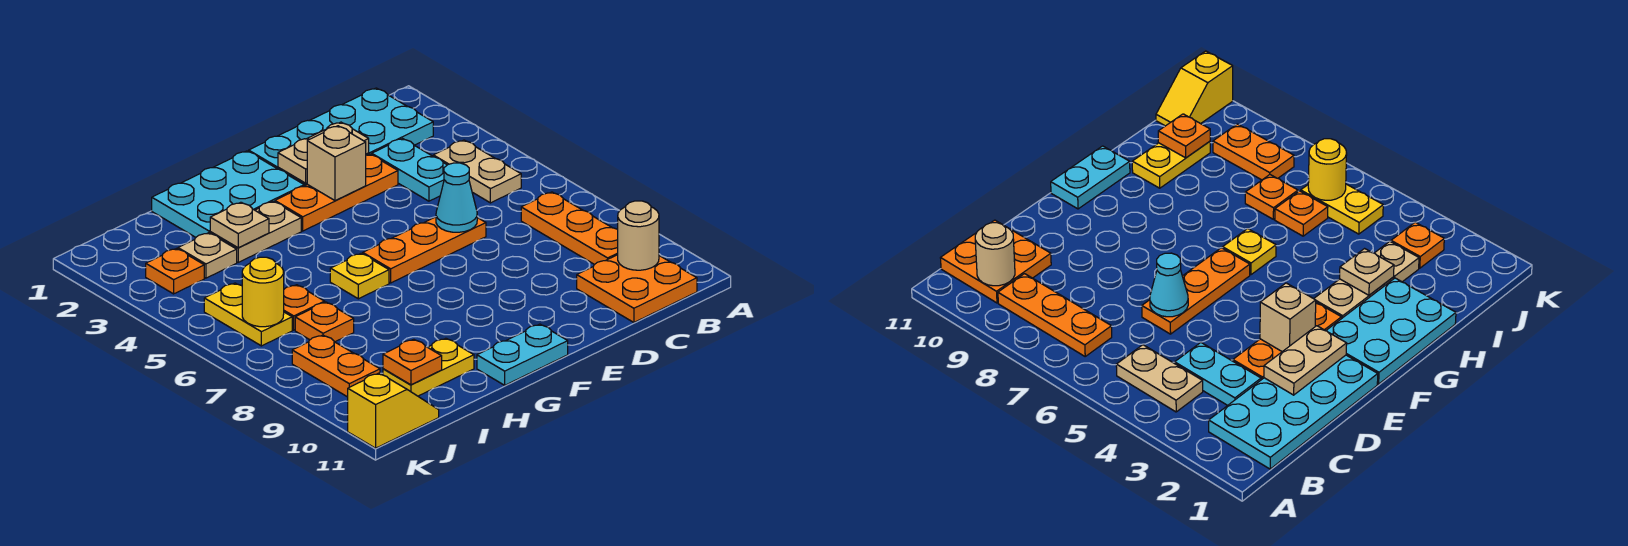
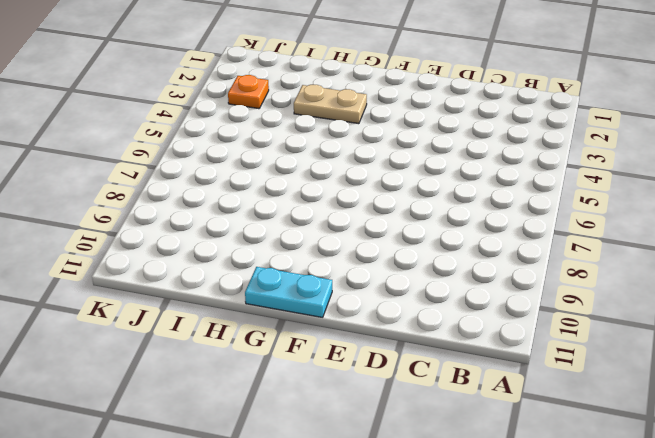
none -> cyan 2x4 plate [249,88,433,186]
none -> tan 1x2 plate [433,140,521,203]
none -> orange 1x3 plate [521,192,618,265]

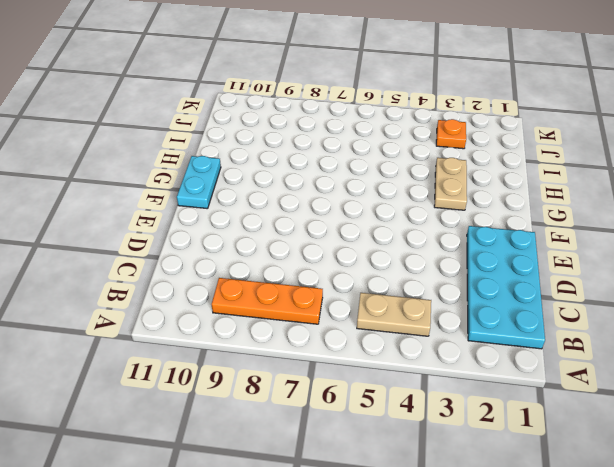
none -> orange 2x2 plate [577,255,697,322]
none -> cyan 1x2 plate [372,139,447,201]
none -> orange 1x3 plate [275,154,398,231]

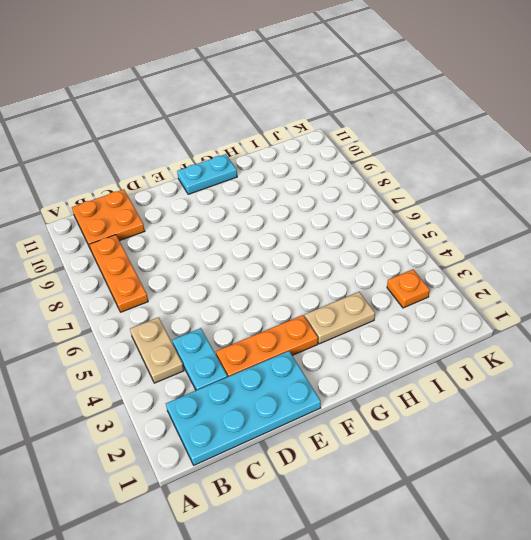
none -> orange 1x3 plate [363,217,486,283]
none -> cyan 2x3 plate [152,151,304,237]
none -> yellow 1x1 plate [330,253,389,299]

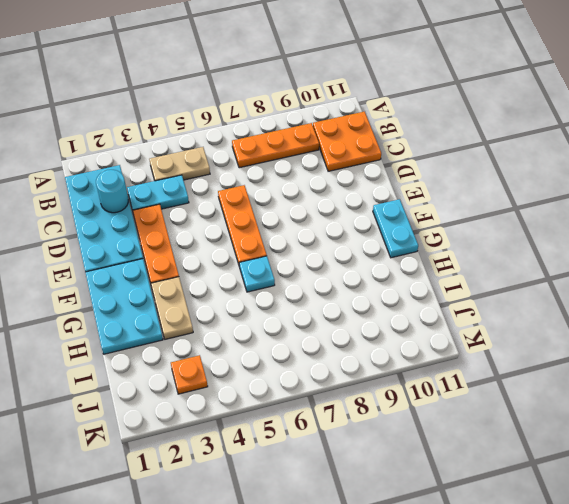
cyan 1x1 round brick [96,170,128,213] -> none
cyan 1x1 plate [239,256,275,292] -> yellow 1x1 plate [330,253,389,299]
none -> yellow 1x2 plate [383,338,474,396]
none -> tan 1x1 plate [178,233,237,278]
none -> orange 1x1 plate [284,285,325,330]

